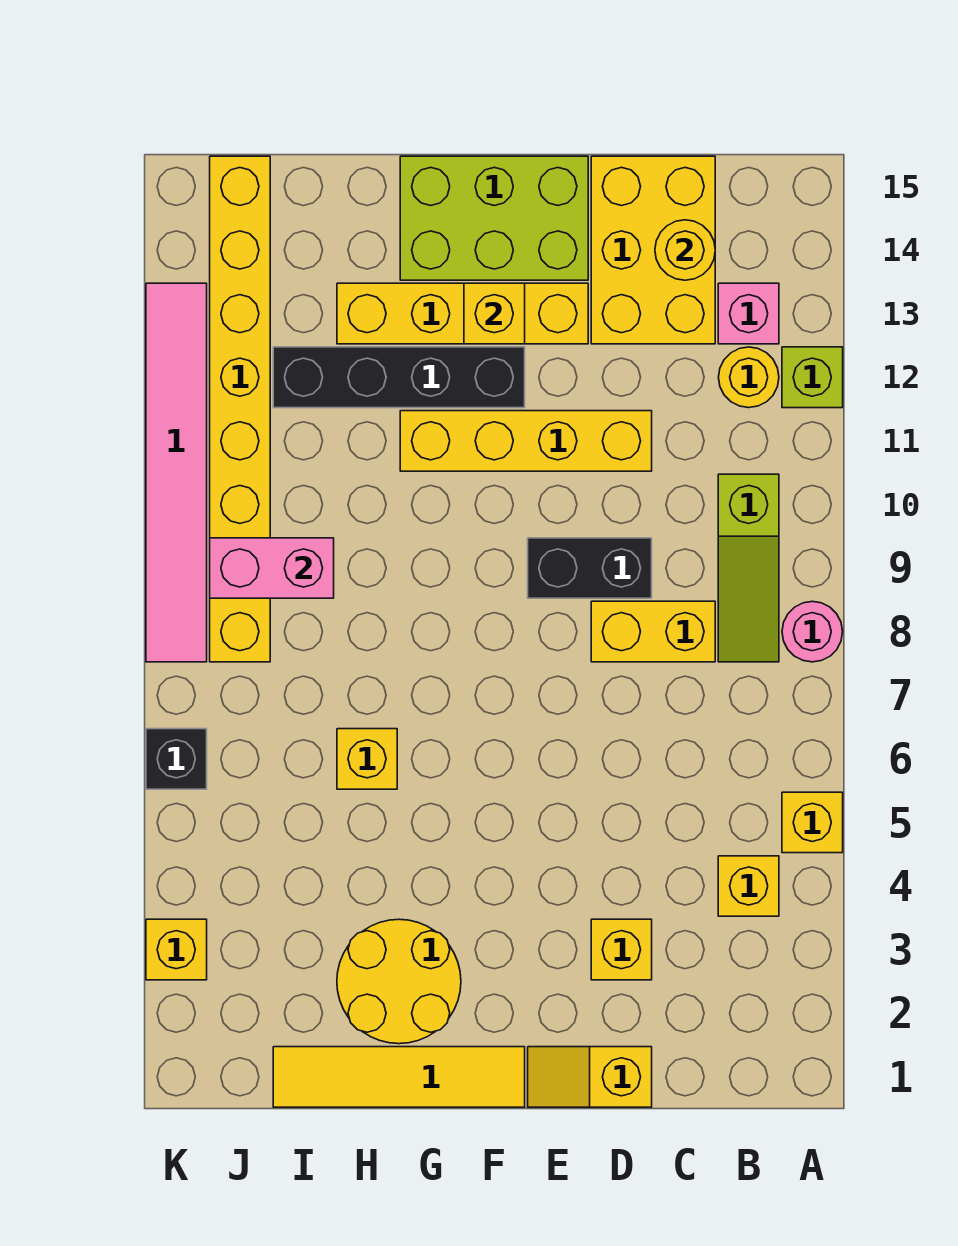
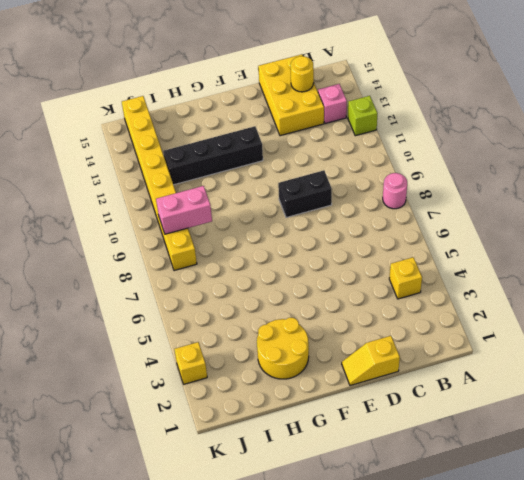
none -> yellow 1x1 brick [782,792,843,853]
none -> lime 1x3 slope [718,474,779,662]
none -> yellow 1x1 round brick [718,347,779,408]

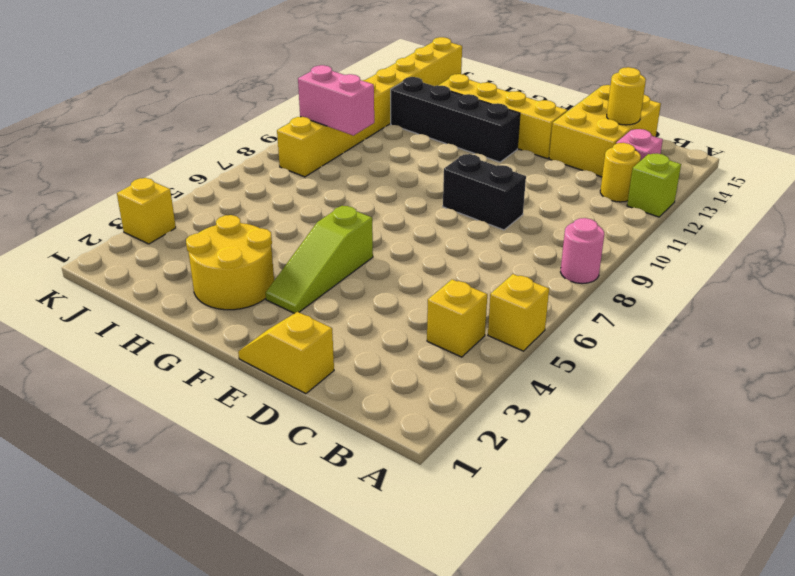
lime 1x3 slope [266,205,373,313] -> lime 1x3 slope moved to [718,474,779,662]
none -> yellow 1x2 brick [591,601,715,662]
none -> yellow 1x1 brick [591,919,652,980]
none -> yellow 1x4 brick [400,411,652,471]

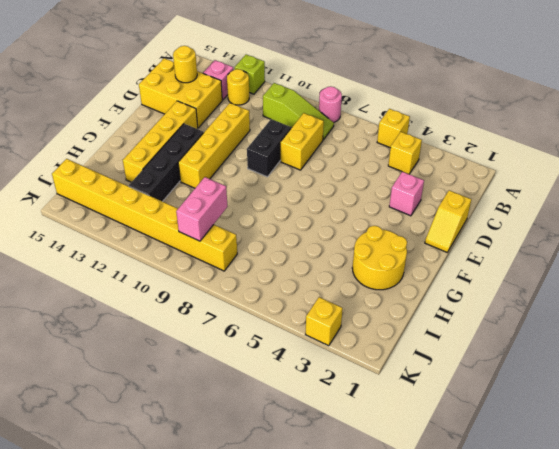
pink 1x1 brick [389,172,424,216] -> yellow 1x1 brick [591,919,652,980]
none -> lime 2x3 brick [400,156,588,280]
none -> yellow 1x4 tile [273,1047,525,1107]
none -> yellow 1x1 brick [337,729,397,789]

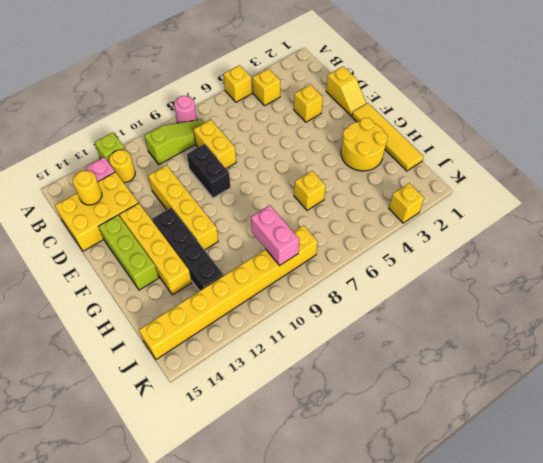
lime 1x3 brick [98,215,159,290] -> lime 2x3 brick [400,156,588,280]
none -> black 1x1 brick [146,729,207,789]
none -> pink 1x6 tile [146,283,207,662]
none -> yellow 1x1 brick [464,283,525,344]

